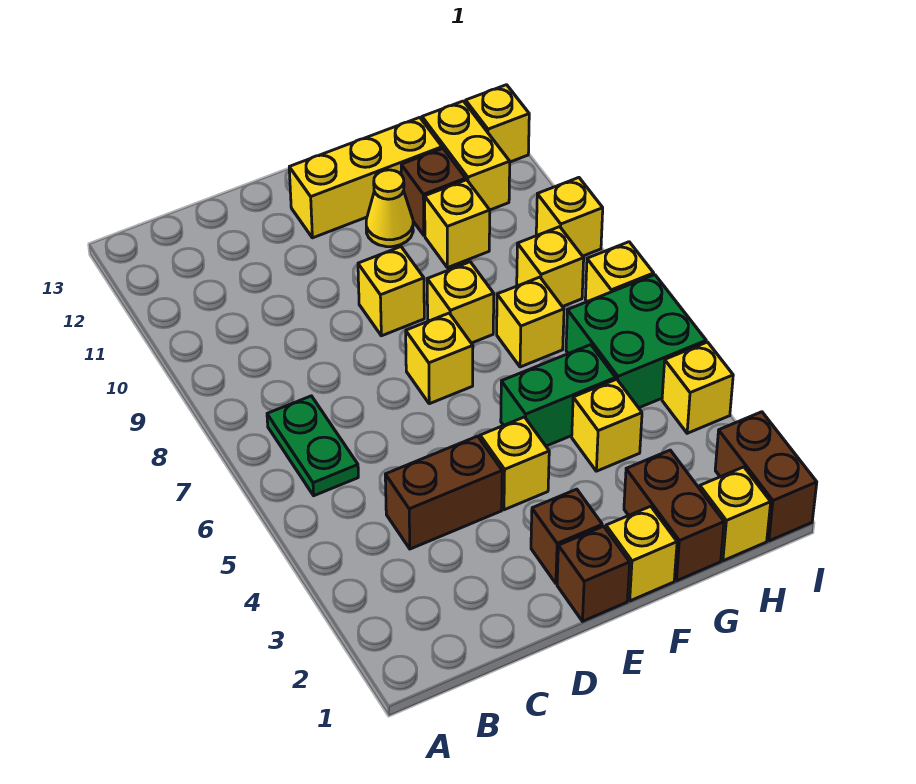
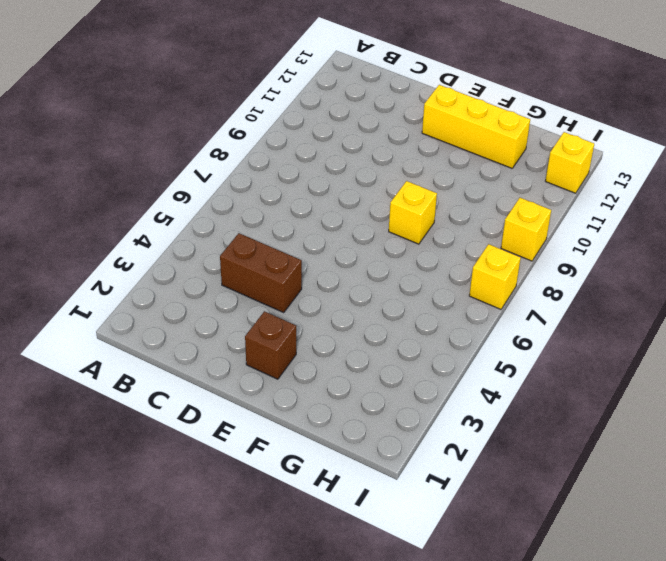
none -> green 1x2 plate [267,396,358,496]
none -> brown 1x1 brick [557,526,630,621]
none -> yellow 1x1 brick [480,417,549,510]

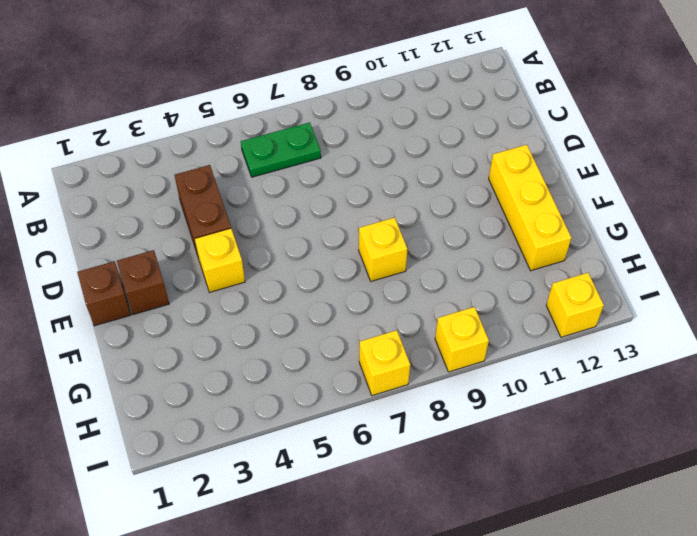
none -> yellow 1x1 brick [406,313,473,404]
none -> yellow 1x1 brick [358,247,424,336]
none -> yellow 1x1 brick [606,506,677,601]

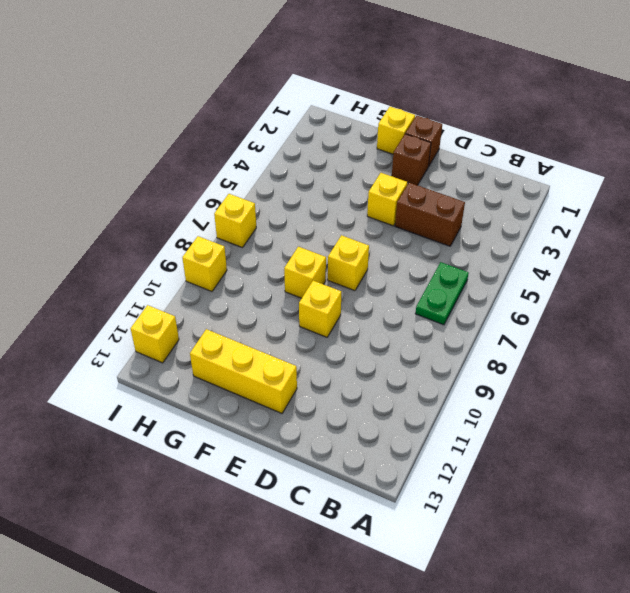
none -> green 1x2 brick [501,345,616,446]
none -> yellow 1x1 cone [366,170,413,247]
none -> brown 1x2 brick [624,450,724,581]

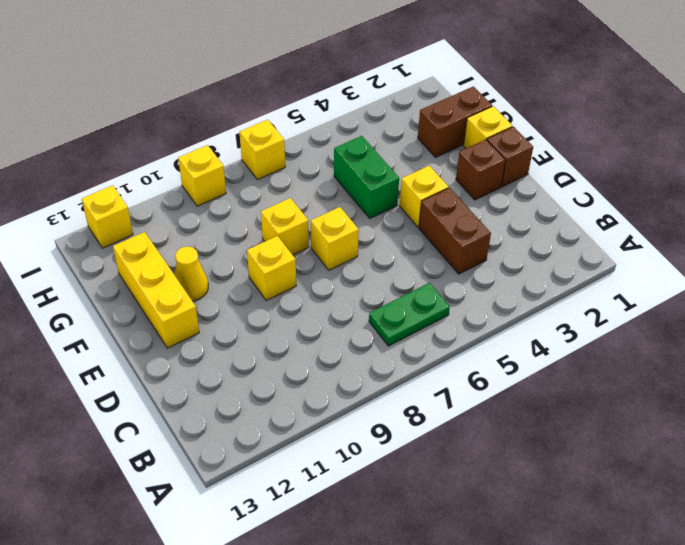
none -> yellow 1x1 brick [572,379,642,471]
none -> yellow 1x1 brick [497,277,564,367]
none -> yellow 1x1 brick [425,180,490,268]

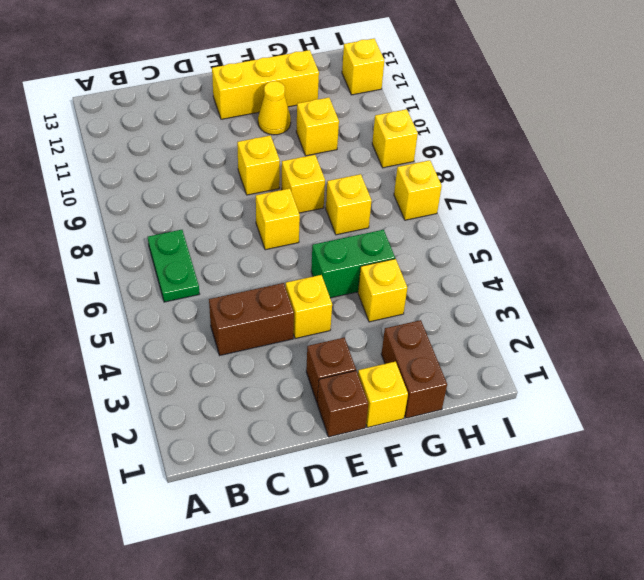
none -> brown 1x1 brick [401,149,466,235]
none -> yellow 1x1 brick [700,467,771,561]
none -> green 2x2 brick [566,275,706,408]

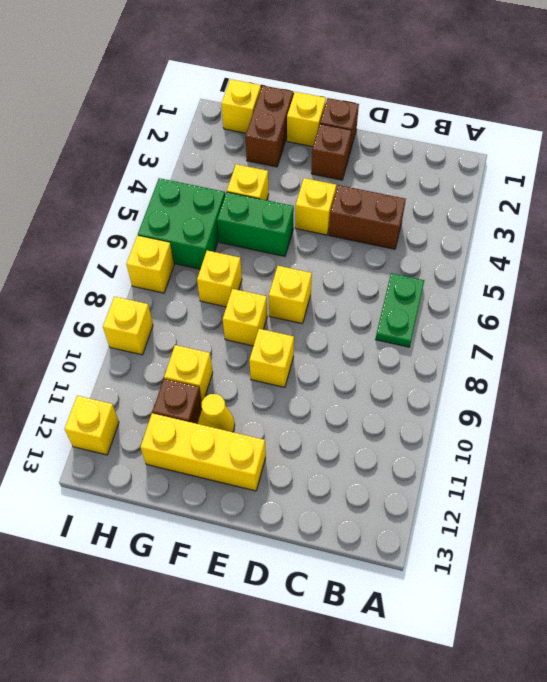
none -> yellow 1x1 brick [517,227,584,307]
none -> yellow 1x2 brick [422,101,510,210]
none -> brown 1x2 brick [715,412,817,541]

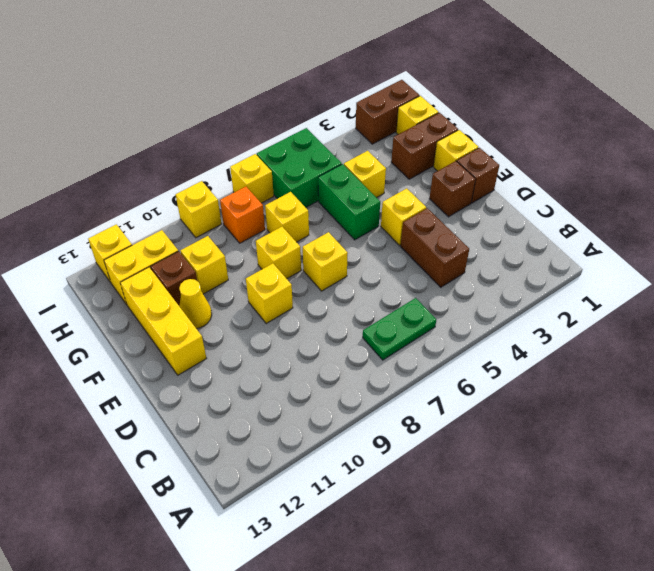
orange 1x1 brick [220,187,265,243] -> yellow 1x1 brick [517,227,584,307]
none -> yellow 1x1 brick [662,342,733,433]

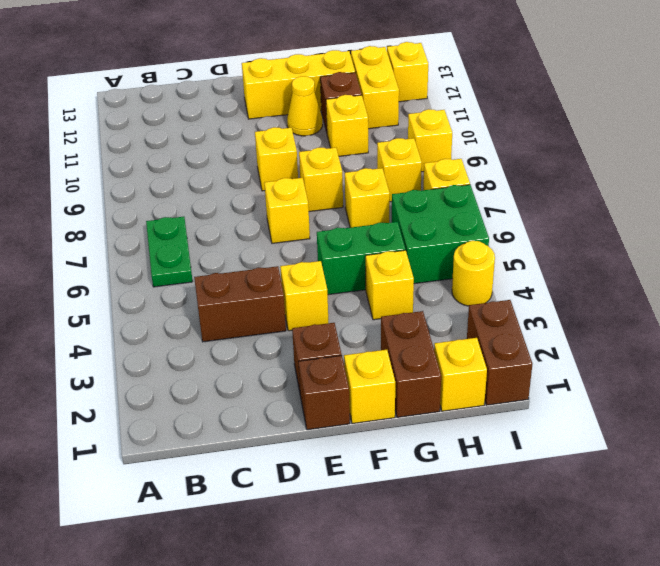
yellow 1x1 round brick [452,241,495,306] -> yellow 1x1 brick [662,342,733,433]

